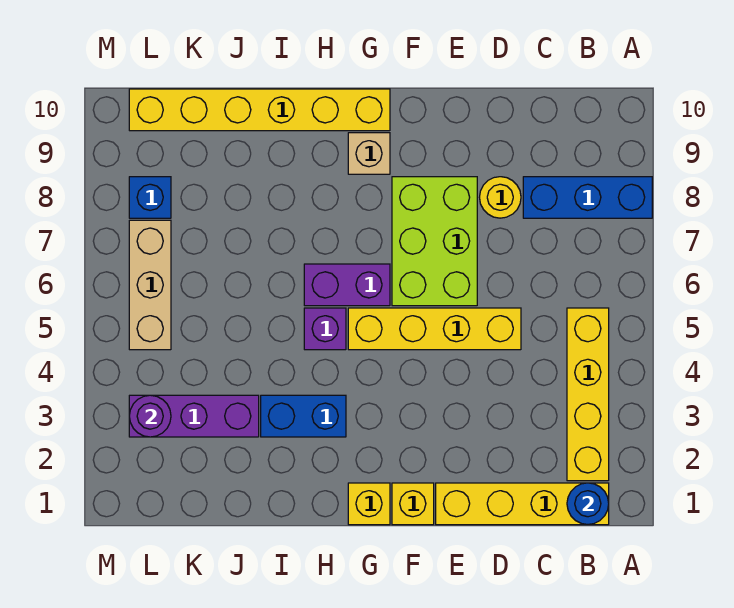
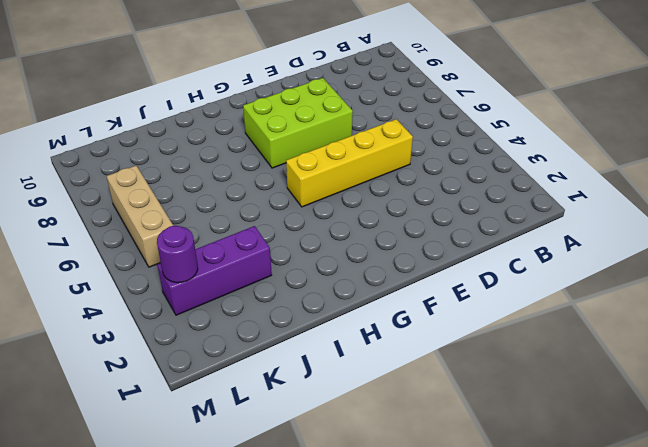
lime 2x3 brick [243,78,353,168] -> lime 2x3 brick turned to [392,177,477,306]
none -> blue 1x3 brick [523,177,652,218]
none -> yellow 1x4 brick [436,483,609,525]
none -> yellow 1x4 brick [567,308,609,481]

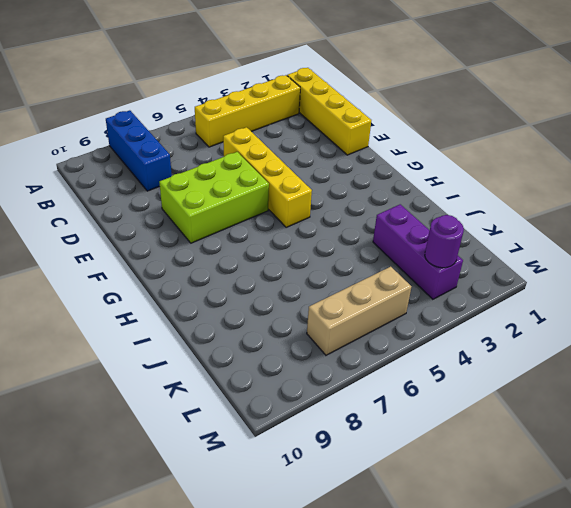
none -> yellow 1x1 round brick [479,177,521,218]
none -> yellow 1x1 brick [392,483,434,525]
none -> yellow 1x1 brick [348,483,390,525]

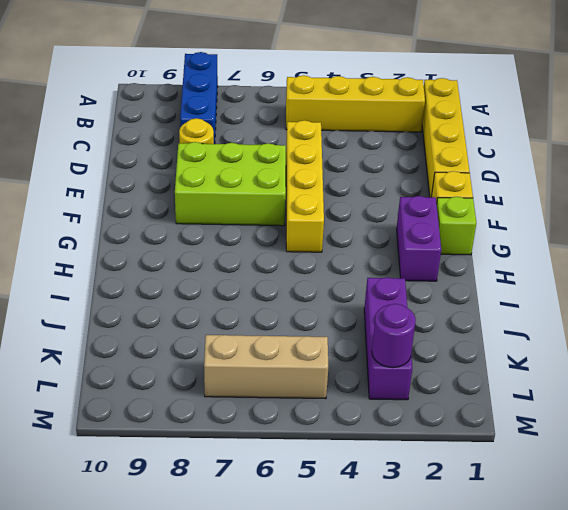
lime 1x1 brick [437,197,476,255] -> yellow 1x1 brick [348,483,390,525]
purple 1x2 brick [397,196,441,281] -> purple 1x2 brick moved to [304,264,390,306]
none -> tan 1x1 brick [348,133,390,174]
none -> yellow 1x6 brick [129,89,390,131]
none -> blue 1x2 brick [261,395,346,437]

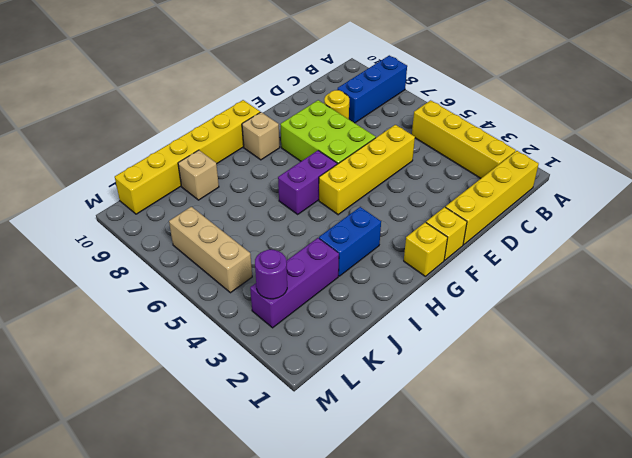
tan 1x1 brick [178,150,219,200] -> none
none -> purple 1x1 brick [304,308,346,350]
none -> blue 1x1 brick [129,177,171,218]
none -> blue 1x1 round brick [567,483,609,525]

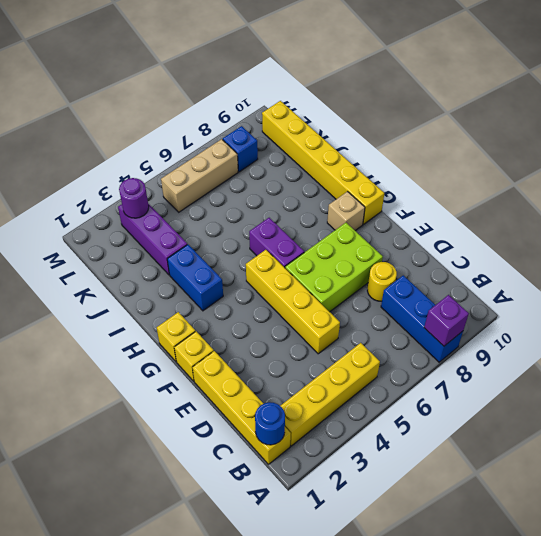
purple 1x1 brick [424,295,469,346] -> purple 1x1 brick moved to [304,308,346,350]

